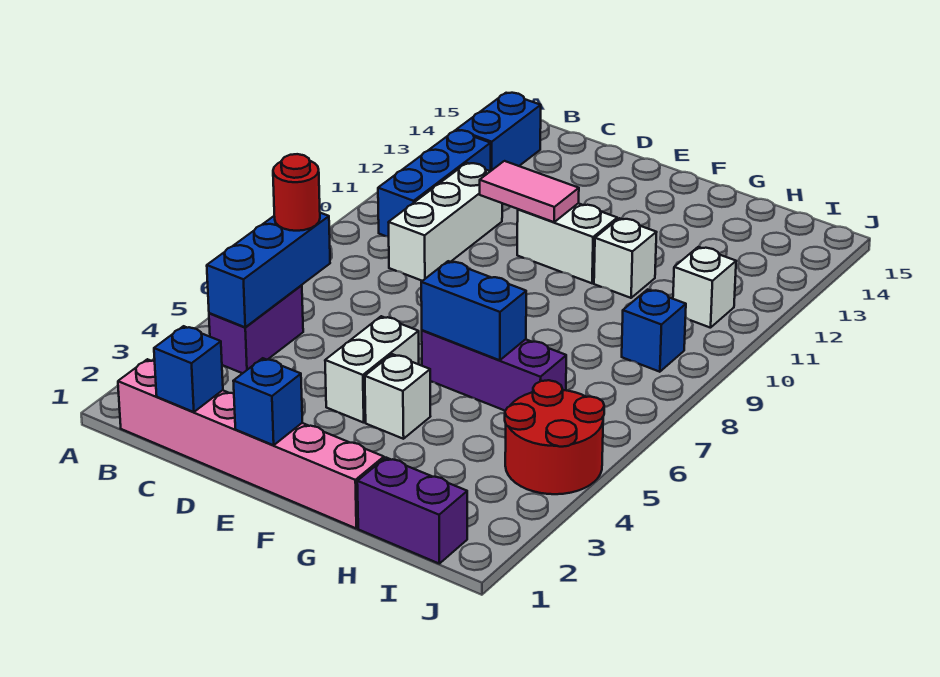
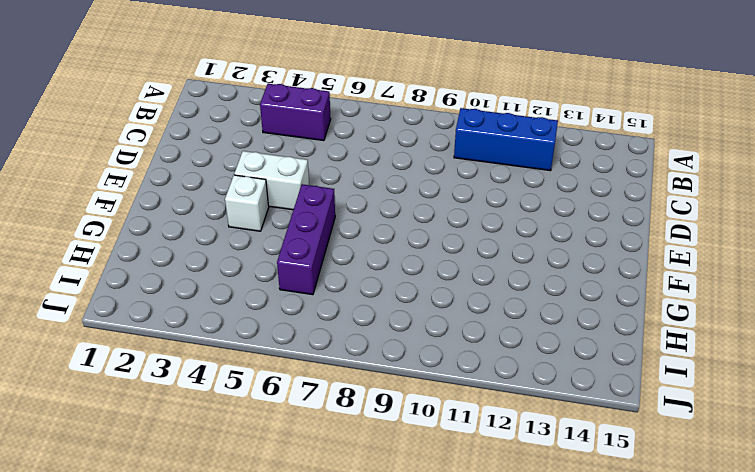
none -> pink 1x6 brick [118,359,384,528]
none -> blue 1x2 brick [457,93,541,171]
none -> white 1x3 brick [389,163,502,281]

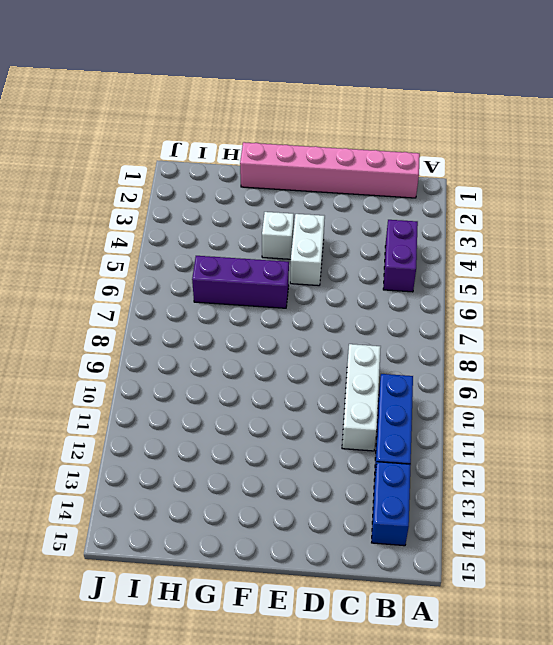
none -> white 1x2 brick [517,203,617,283]
none -> white 1x1 brick [594,218,657,298]
none -> purple 1x2 brick [357,458,467,564]

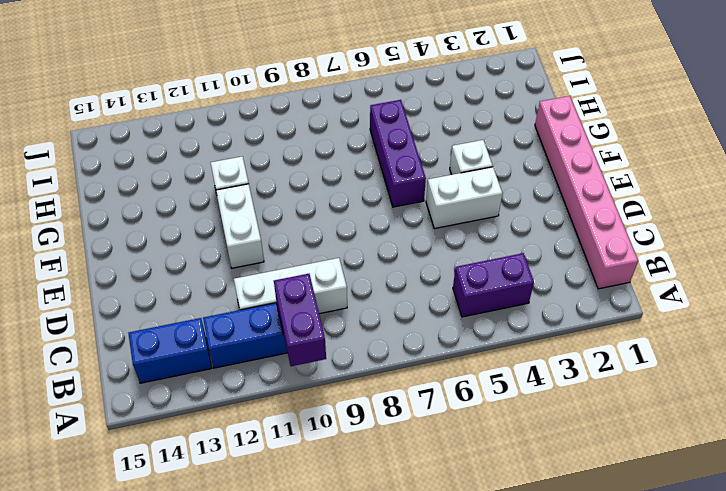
purple 1x2 brick [274,274,326,366] -> purple 1x2 brick moved to [357,458,467,564]
none -> red 2x2 round brick [505,380,604,494]
none -> blue 1x1 brick [622,289,686,372]
none -> white 1x1 brick [673,247,736,328]

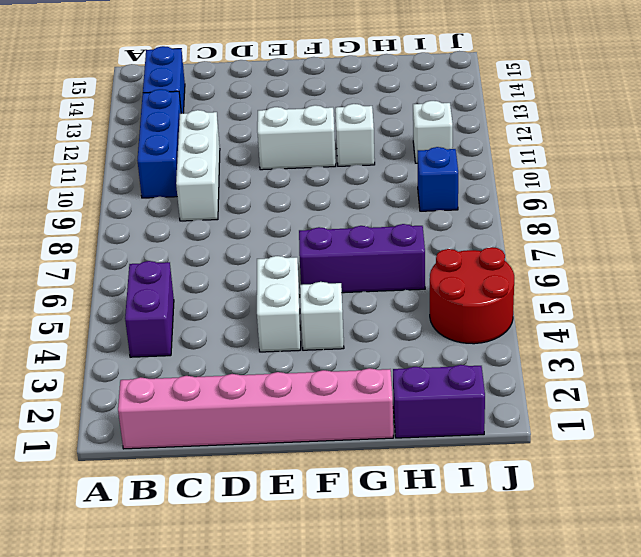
none -> blue 1x3 brick [207,213,330,327]
none -> blue 1x1 brick [154,326,223,412]
none -> pink 1x2 tile [480,161,579,222]

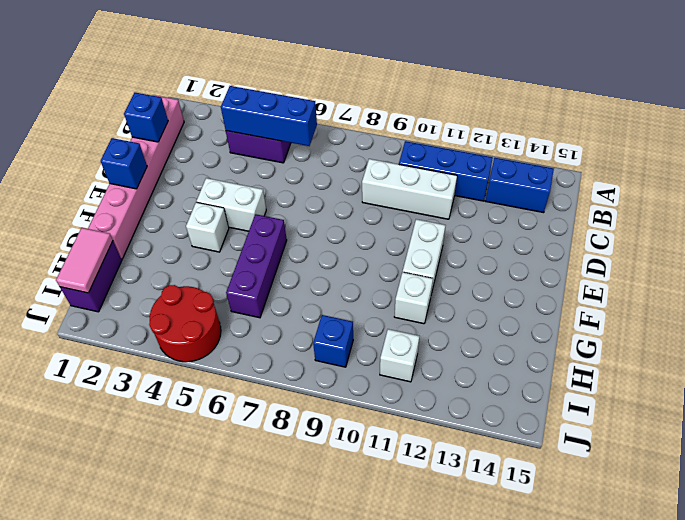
pink 1x2 tile [56,228,113,293] -> pink 1x2 tile moved to [480,161,579,222]
none -> blue 1x2 brick [421,261,526,360]
none -> red 1x1 round brick [273,154,320,231]

